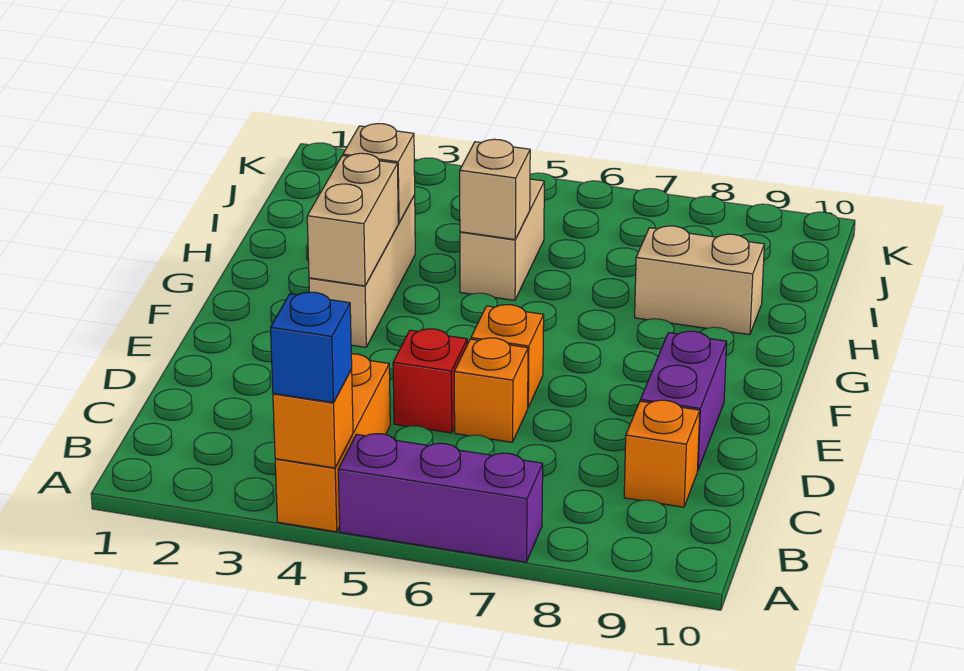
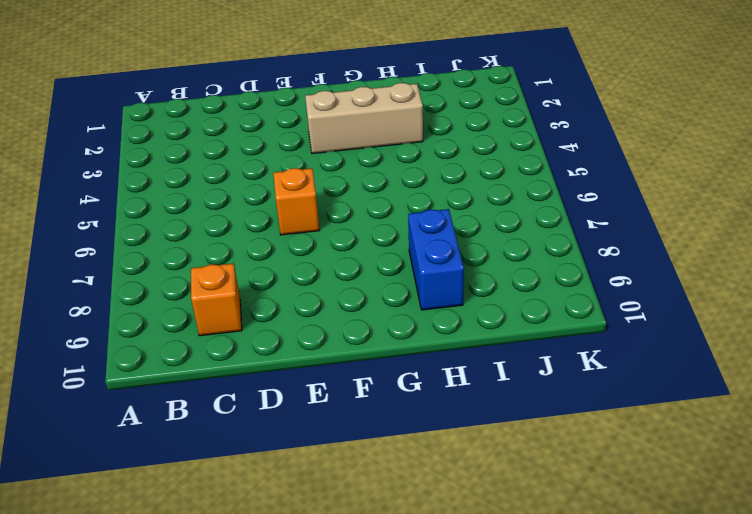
blue 1x2 brick [408,209,464,310] -> tan 1x2 brick [635,226,764,335]
none -> orange 1x3 brick [275,354,390,532]
none -> purple 1x3 brick [338,434,543,562]
none -> red 1x1 brick [393,329,467,433]

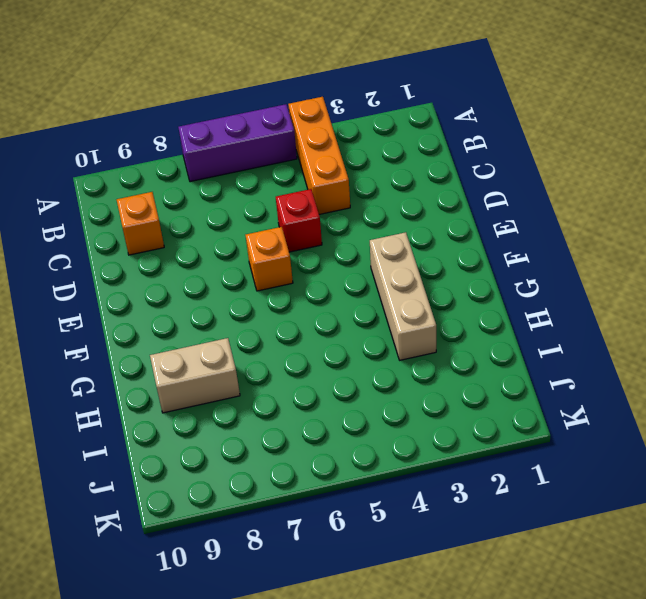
none -> orange 1x1 brick [454,338,528,442]
none -> purple 1x2 brick [640,331,727,471]
none -> tan 1x2 brick [460,179,544,300]

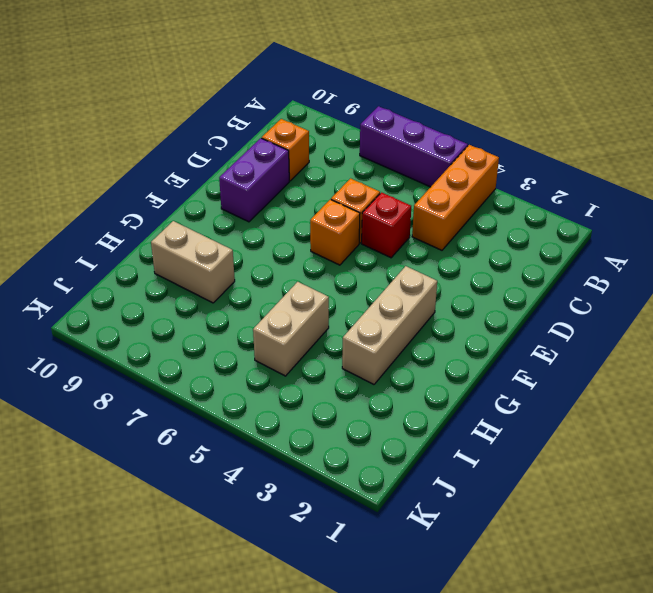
none -> orange 1x1 brick [273,370,353,468]
none -> tan 1x2 brick [307,153,398,286]
none -> tan 1x1 brick [343,124,415,223]

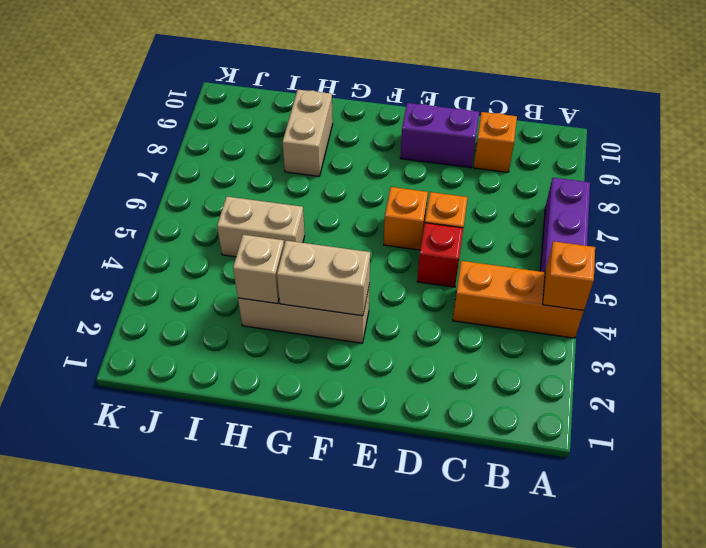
none -> tan 1x1 brick [460,139,530,239]
none -> blue 1x1 brick [271,292,352,403]

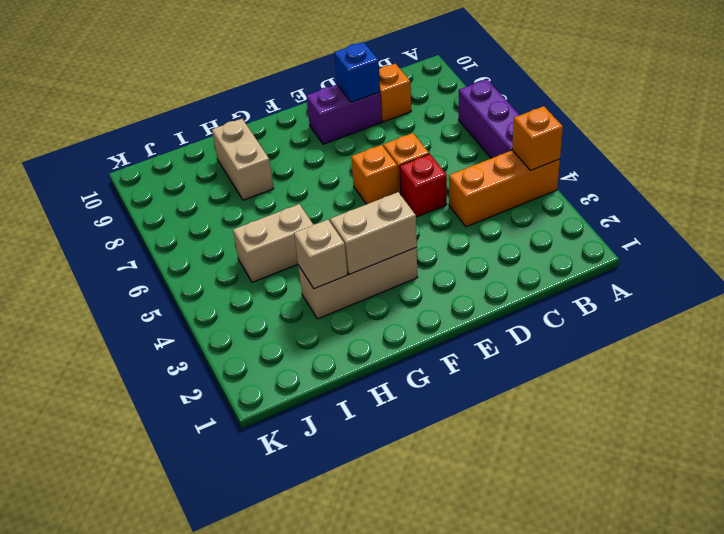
blue 1x1 brick [334,42,380,102] -> blue 1x1 brick moved to [271,292,352,403]
none -> tan 1x1 brick [460,139,530,239]

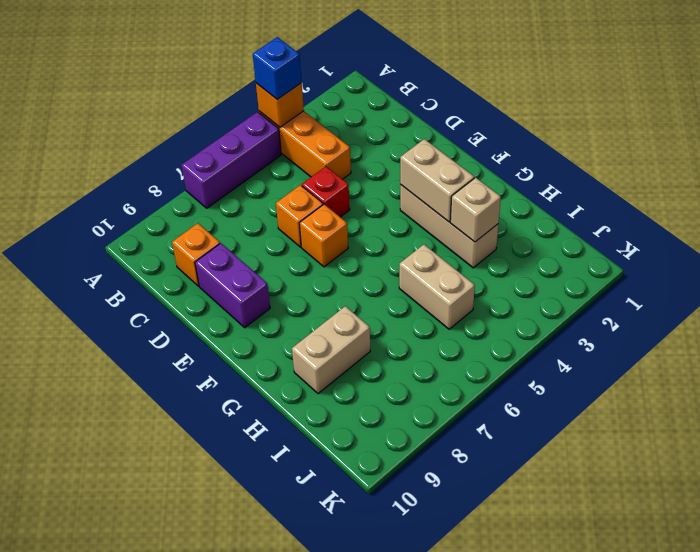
none -> tan 1x1 brick [460,139,530,239]

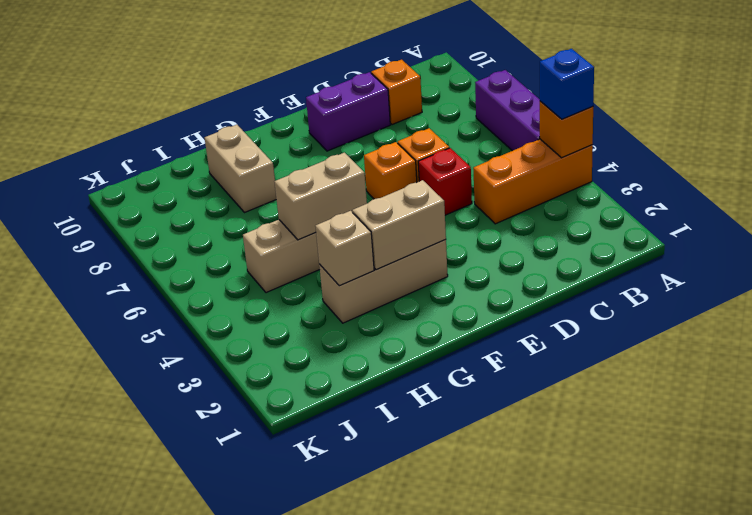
tan 1x2 brick [274,153,367,240] -> tan 1x1 brick [460,139,530,239]

